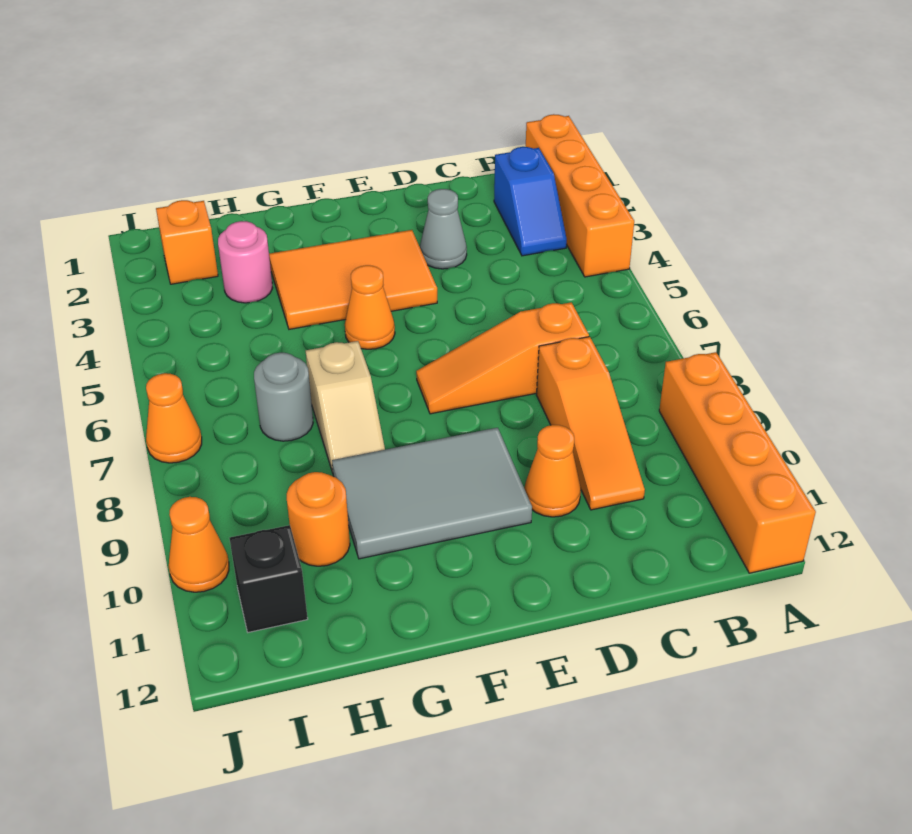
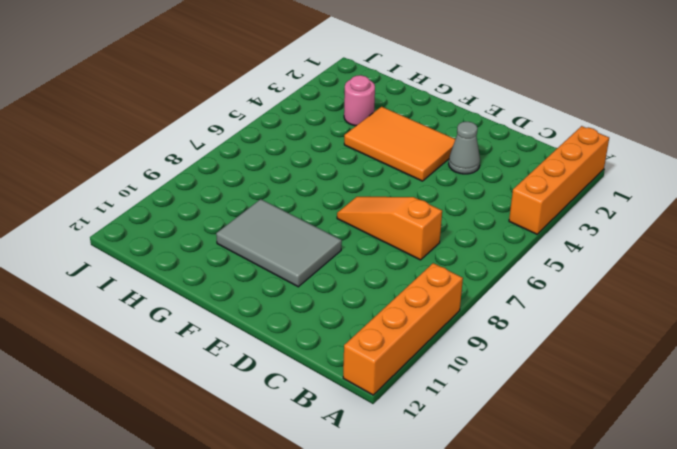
none -> blue 1x2 slope [494,147,567,256]
none -> orange 1x3 slope [537,337,645,510]
none -> orange 1x1 cone [524,425,581,517]

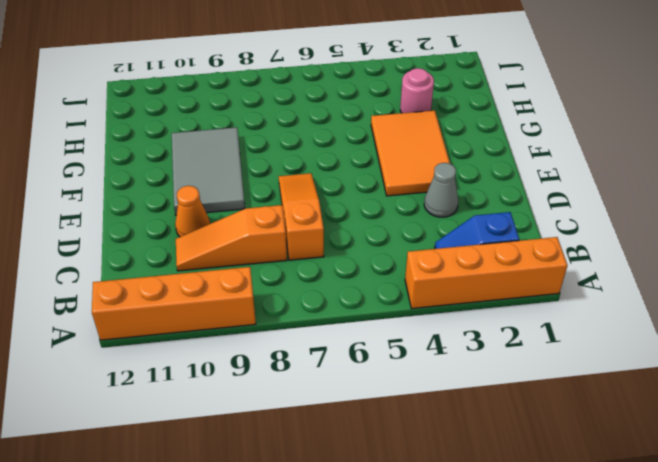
none -> orange 1x1 cone [345,265,395,349]
none -> tan 1x2 slope [306,341,385,473]
none -> grey 1x1 round brick [254,353,313,441]

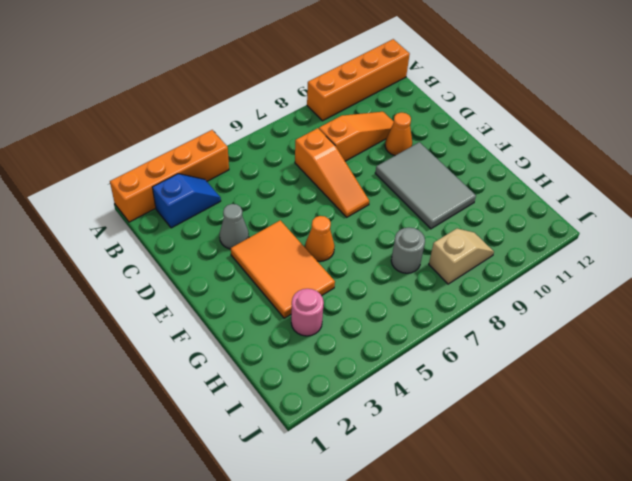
tan 1x2 slope [429,229,494,284] -> tan 1x2 slope moved to [306,341,385,473]
none -> orange 1x1 round brick [287,472,350,566]
none -> orange 1x1 brick [156,200,218,284]
none -> black 1x1 brick [229,525,308,632]

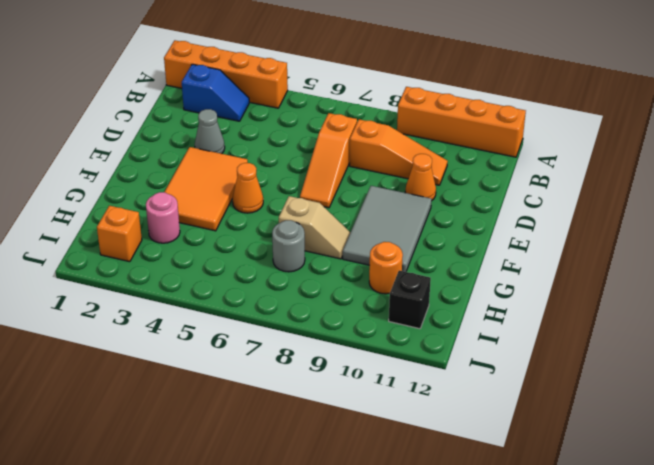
none -> orange 1x1 cone [146,373,202,463]
none -> orange 1x1 cone [169,497,229,592]

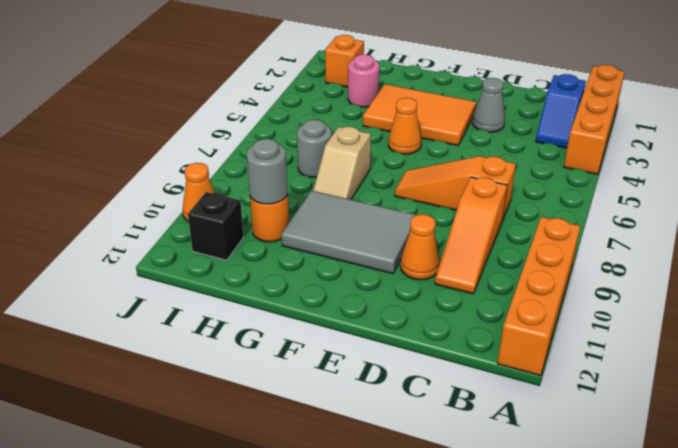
grey 1x1 round brick [247,139,288,204] -> none
none -> orange 1x1 cone [146,373,202,463]

